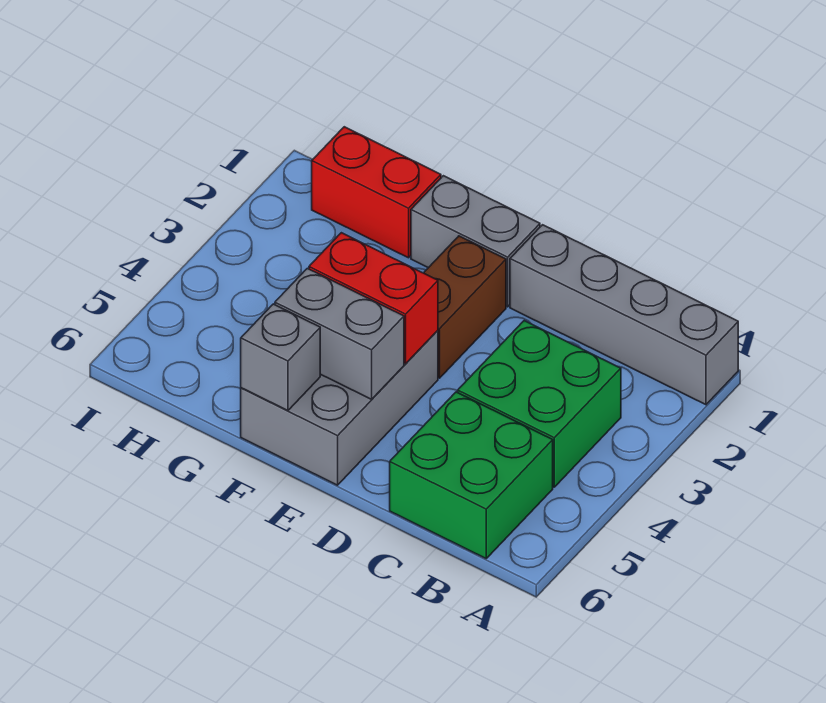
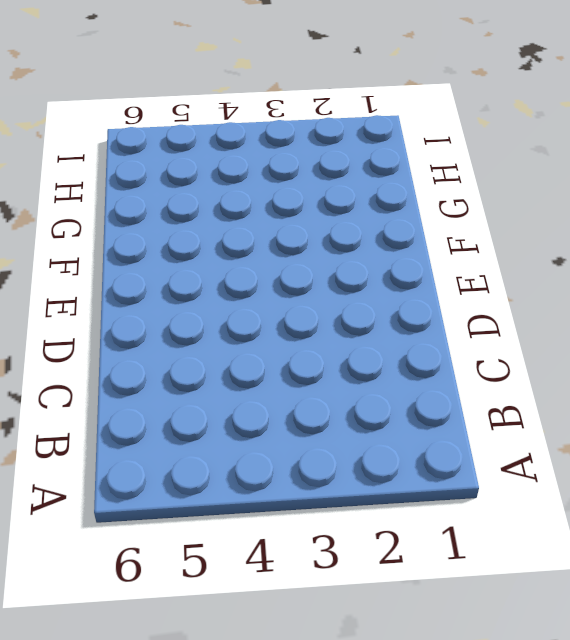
none -> grey 1x4 brick [510,225,738,405]
none -> green 2x2 brick [458,321,621,487]

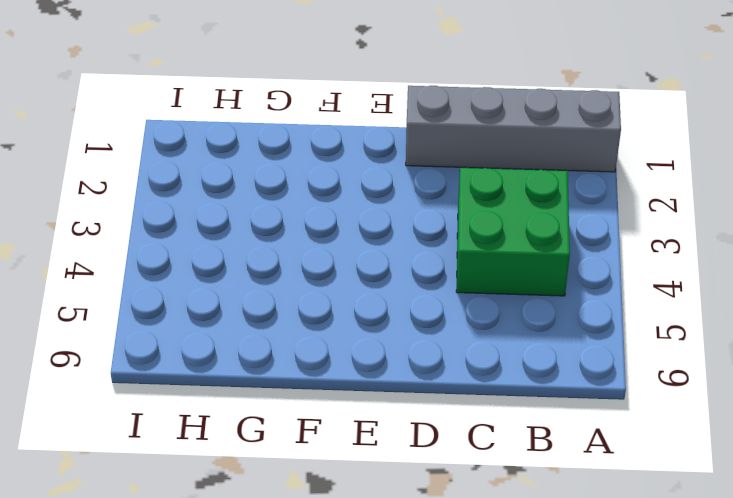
none -> green 2x2 brick [390,392,553,558]
none -> grey 1x2 brick [411,176,540,307]

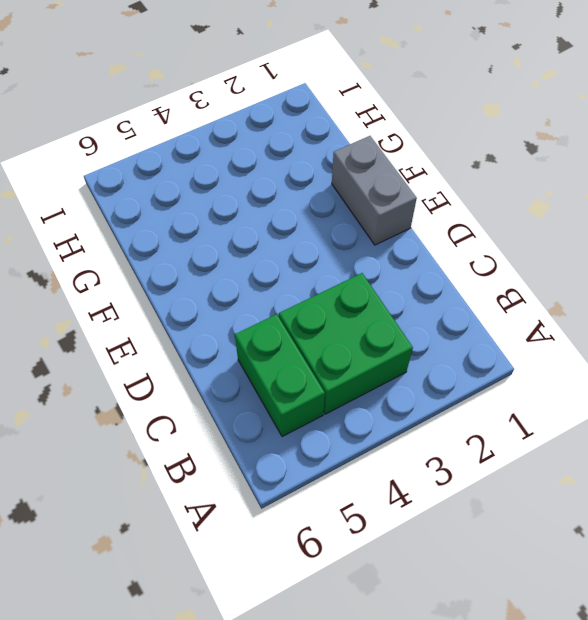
green 1x2 brick [235,314,325,437] -> green 2x2 brick [390,392,553,558]
none -> grey 1x4 brick [510,225,738,405]
none -> brown 1x2 brick [424,236,506,378]

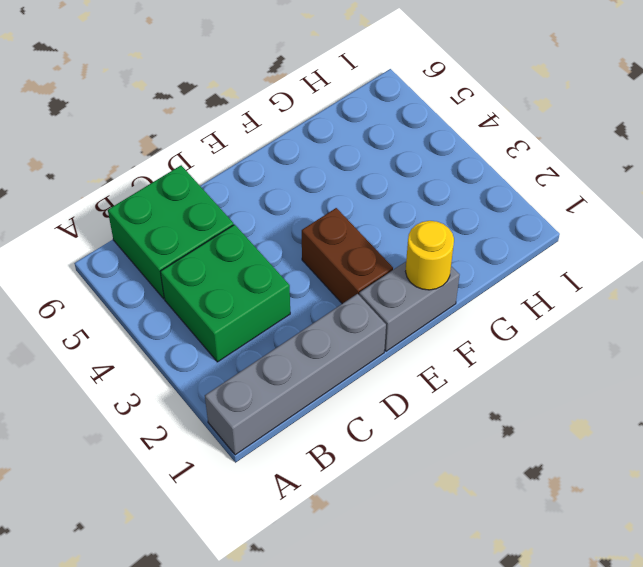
yellow 1x1 round brick [406,221,454,290] -> none
none -> grey 2x3 brick [241,331,438,485]
none -> red 1x2 brick [312,127,441,258]

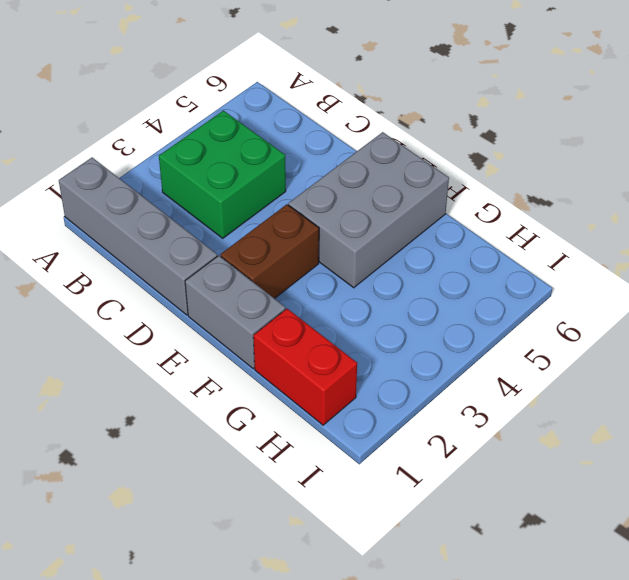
none -> green 2x2 brick [390,392,553,558]
none -> red 1x2 brick [309,233,438,364]

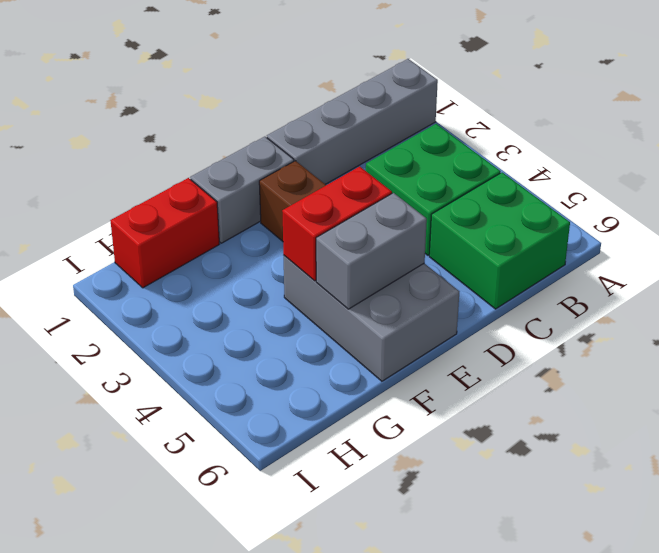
none -> grey 1x1 brick [241,304,320,411]

